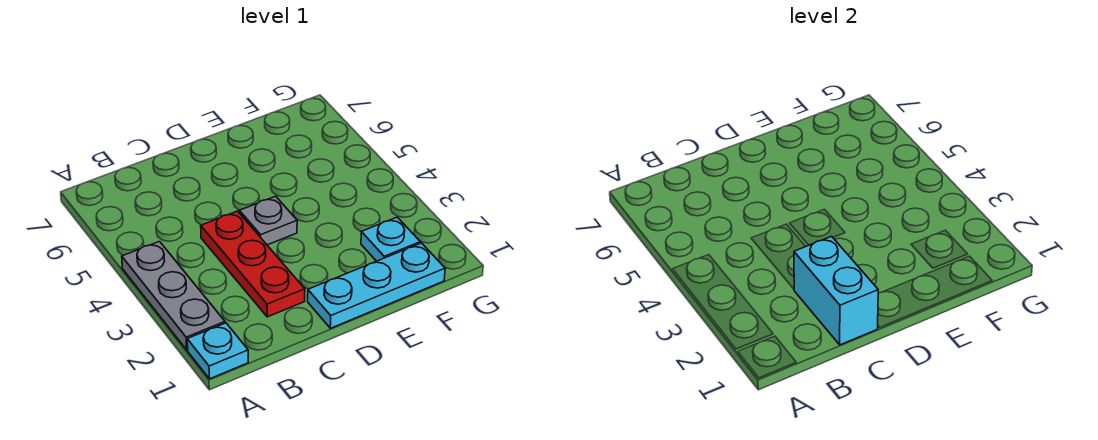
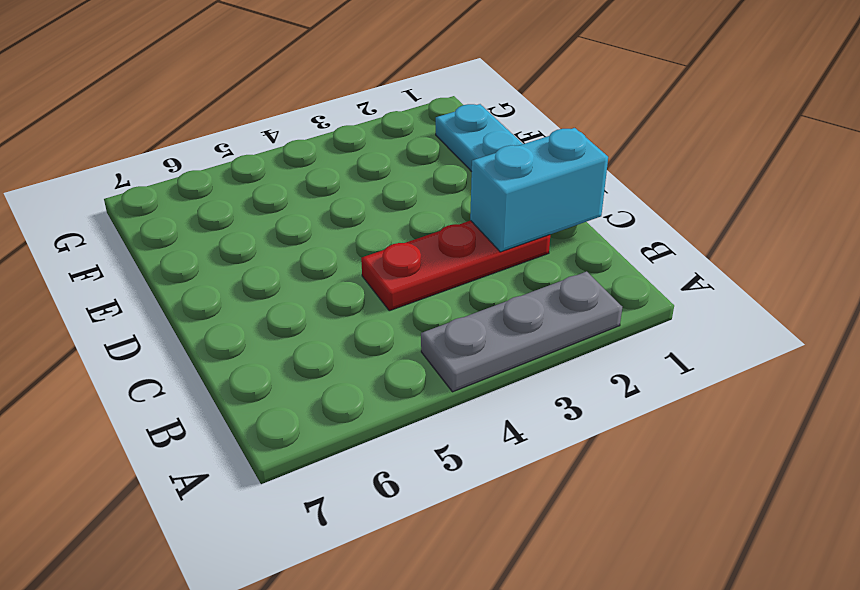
none -> cyan 1x1 plate [187,323,248,379]
none -> grey 1x1 plate [239,196,297,245]

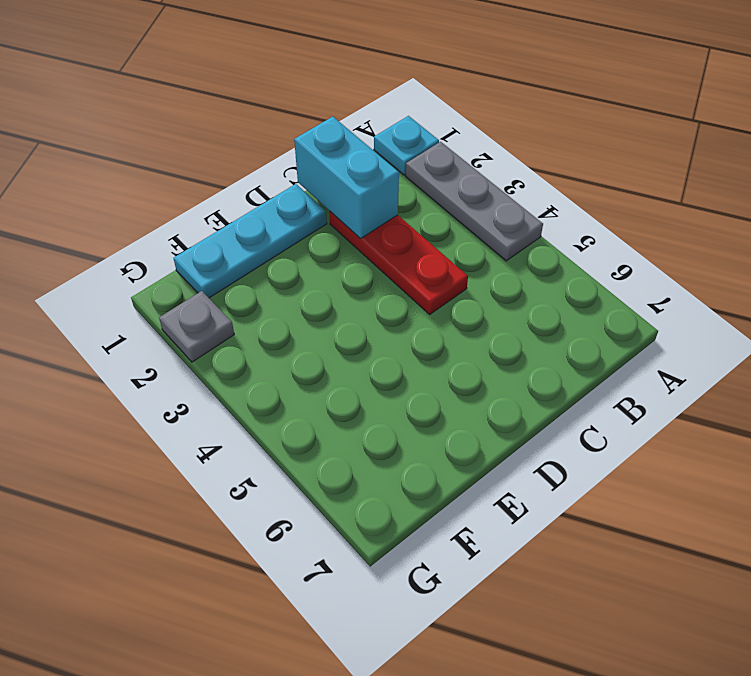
grey 1x1 plate [159,291,234,362] -> grey 1x1 plate moved to [239,196,297,245]
none -> cyan 1x1 plate [361,217,420,261]

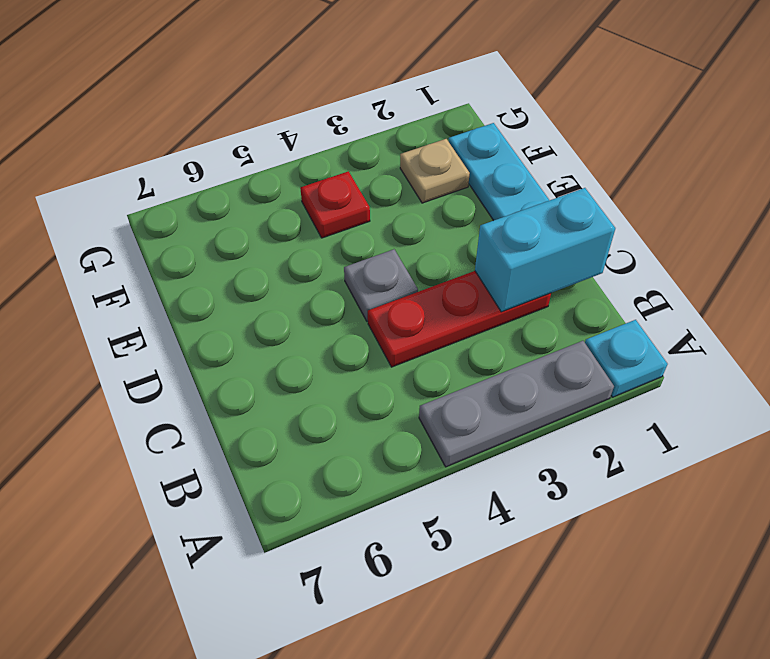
tan 1x1 plate [400,139,470,203] -> cyan 1x1 plate [361,217,420,261]
red 1x1 plate [300,171,370,238] -> none

